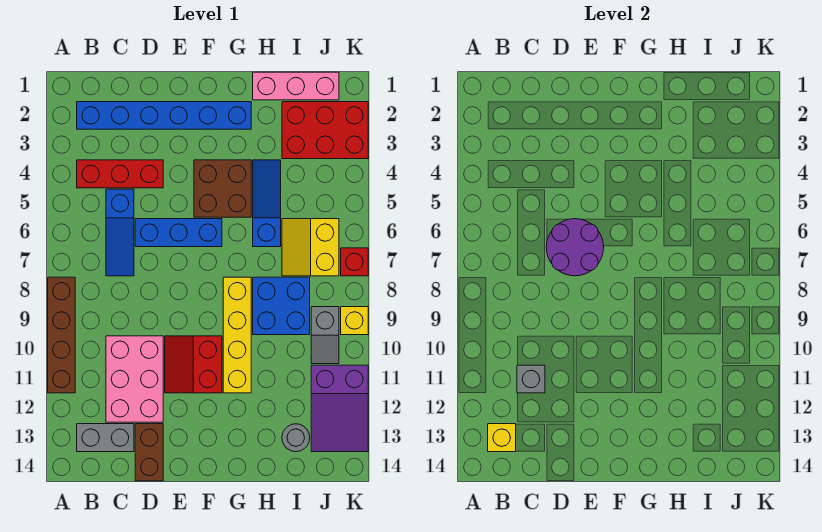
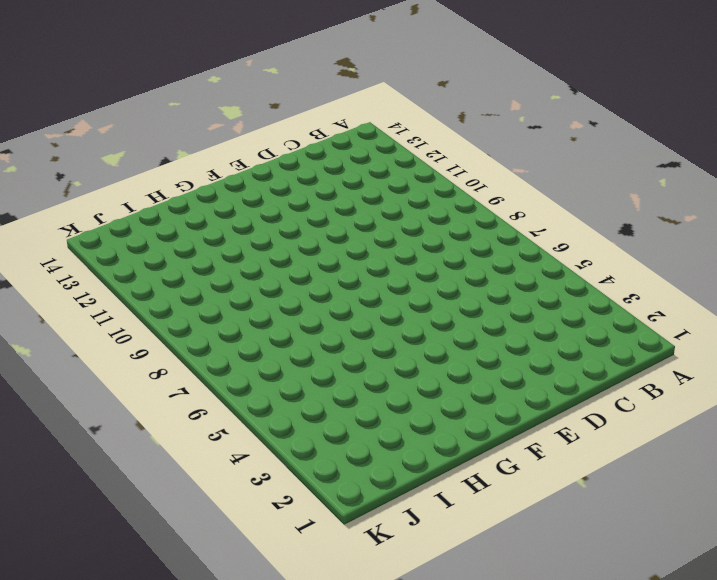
none -> brown 1x4 brick [48,277,75,393]
none -> blue 1x6 brick [77,102,251,129]
none -> red 1x3 brick [77,160,163,188]

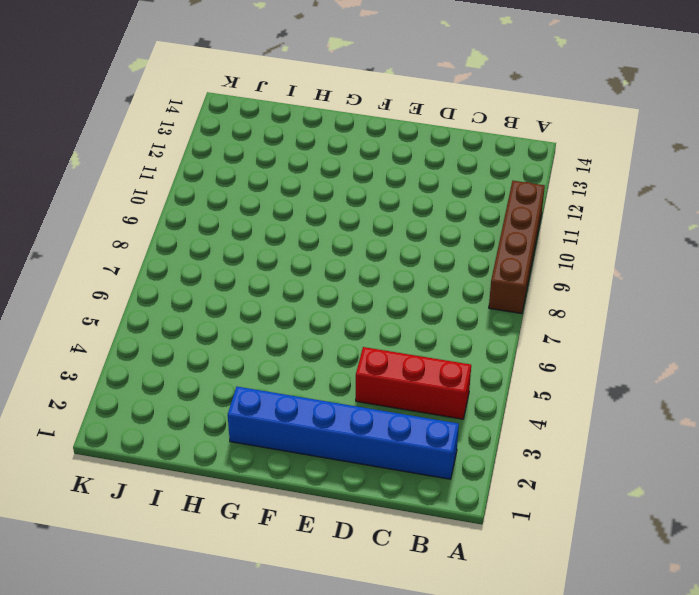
none -> grey 1x2 brick [77,424,134,452]
none -> blue 1x3 slope [106,189,134,276]
none -> pink 2x3 brick [106,336,163,422]

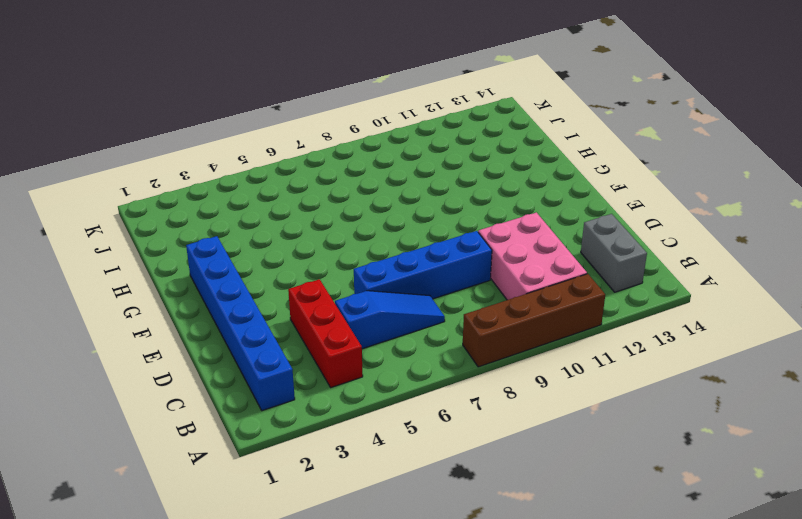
pink 2x3 brick [478,212,587,300] -> pink 2x3 brick turned to [106,336,163,422]
blue 1x4 brick [354,231,492,299] -> blue 1x3 brick [135,219,222,247]
none -> brown 1x2 brick [135,424,163,481]
none -> red 2x2 slope [165,336,222,393]
none -> brown 2x2 brick [194,160,251,217]

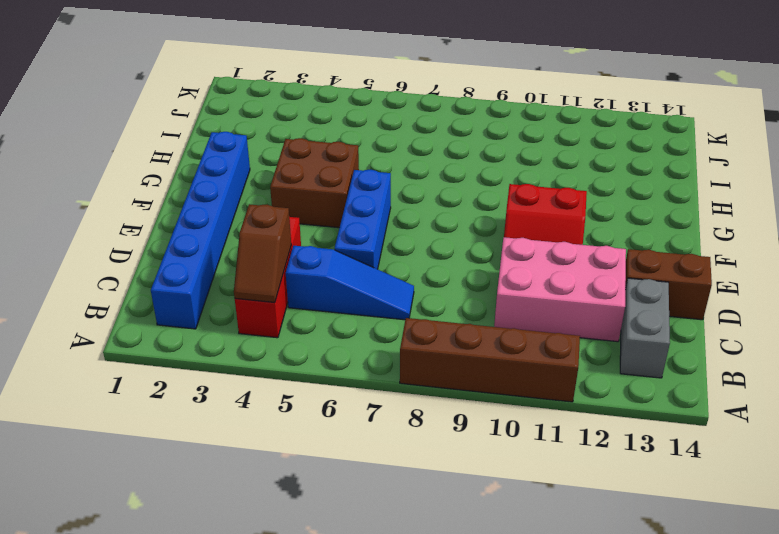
brown 1x2 slope [234,204,291,302] -> none
none -> yellow 1x4 brick [223,277,251,393]
none -> pink 1x3 brick [253,72,339,100]
none -> blue 1x3 slope [253,160,281,247]

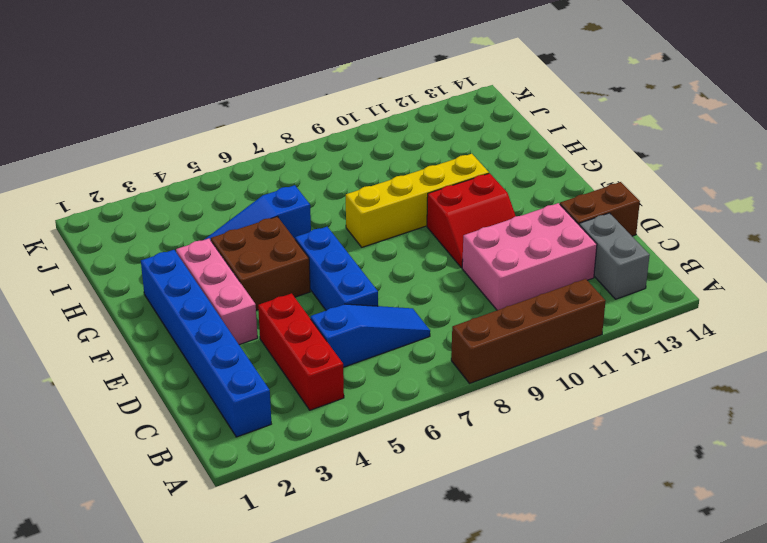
pink 1x3 brick [176,239,258,345] -> pink 1x3 brick moved to [253,72,339,100]
none -> blue 2x2 brick [253,277,310,335]
none -> red 2x3 brick [282,102,368,159]
none -> yellow 2x2 slope [282,219,339,276]

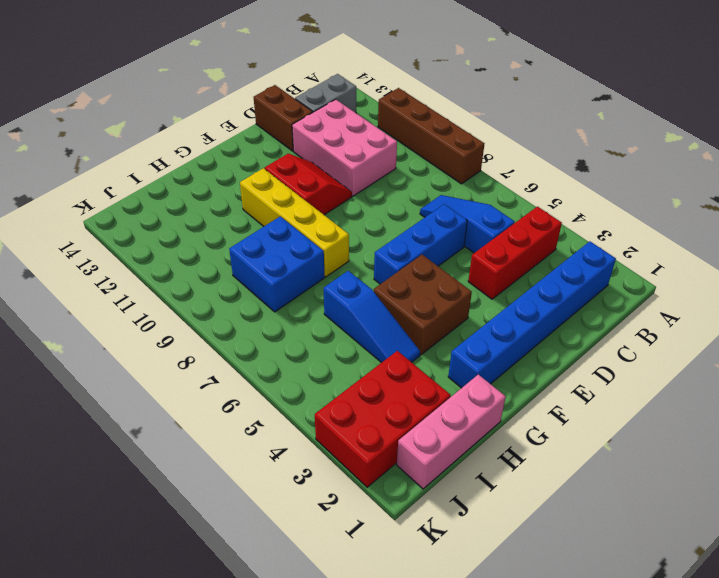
none -> yellow 2x2 slope [282,219,339,276]
none -> grey 1x1 round brick [282,424,310,452]
none -> grey 1x2 slope [311,307,339,364]

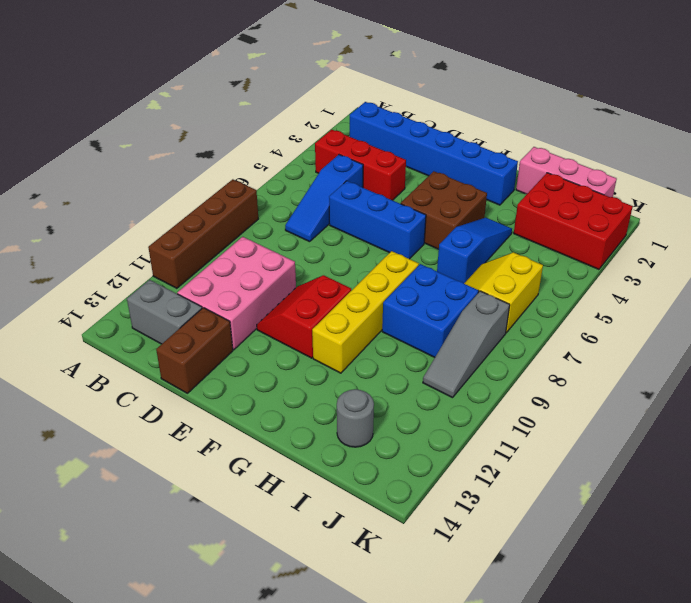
grey 1x3 slope [423,291,510,398] -> grey 1x2 slope [311,307,339,364]
none -> purple 2x3 slope [311,365,368,452]
none -> red 1x1 brick [341,248,368,276]
none -> yellow 1x1 brick [341,307,368,335]

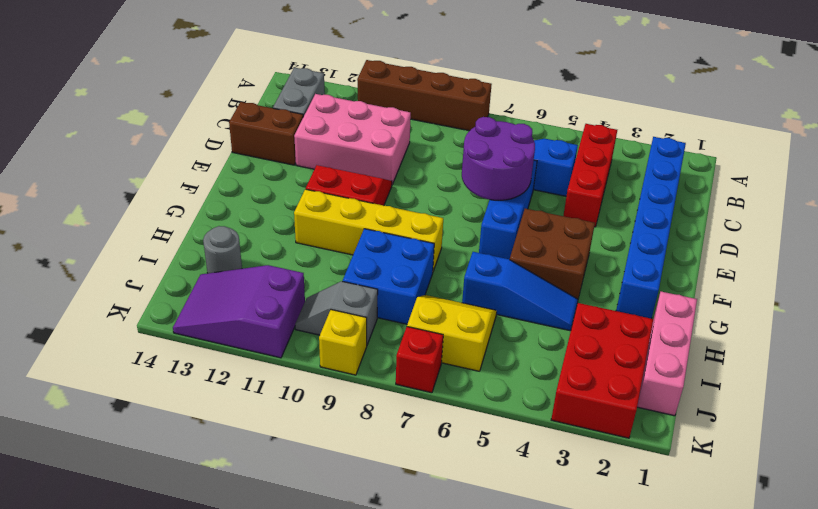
none -> yellow 1x1 brick [488,424,516,452]
none -> grey 1x1 brick [517,365,545,393]

